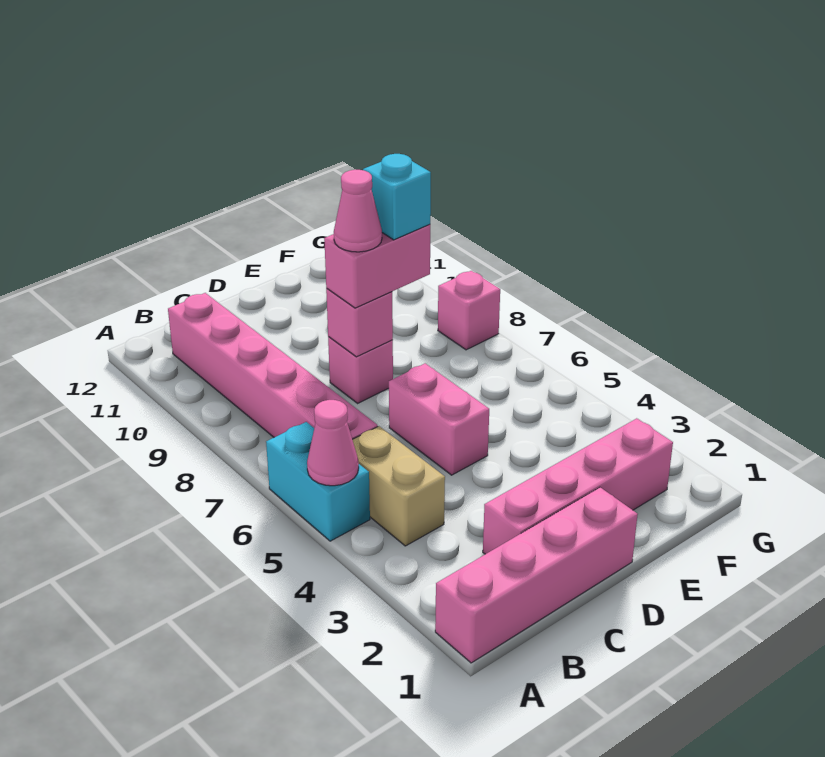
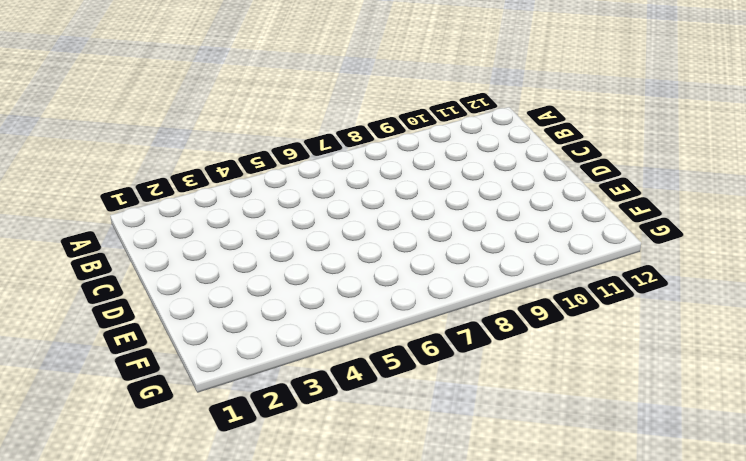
none -> pink 1x4 brick [435,487,638,663]
none -> cyan 1x2 brick [266,422,370,541]
none -> tan 1x2 brick [352,426,445,546]

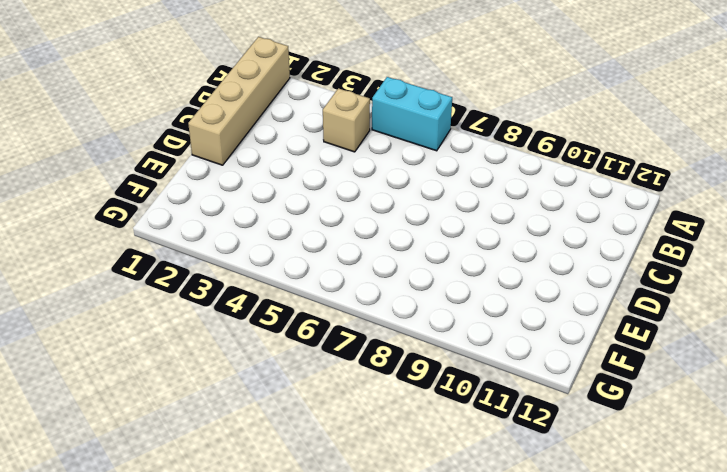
tan 1x4 brick [188,37,290,165] -> pink 1x4 brick [435,487,638,663]
tan 1x1 brick [323,88,370,152] -> tan 1x2 brick [352,426,445,546]
none -> pink 1x6 brick [168,293,378,439]
none -> pink 1x4 brick [483,418,673,554]
none -> pink 1x2 brick [389,363,489,475]

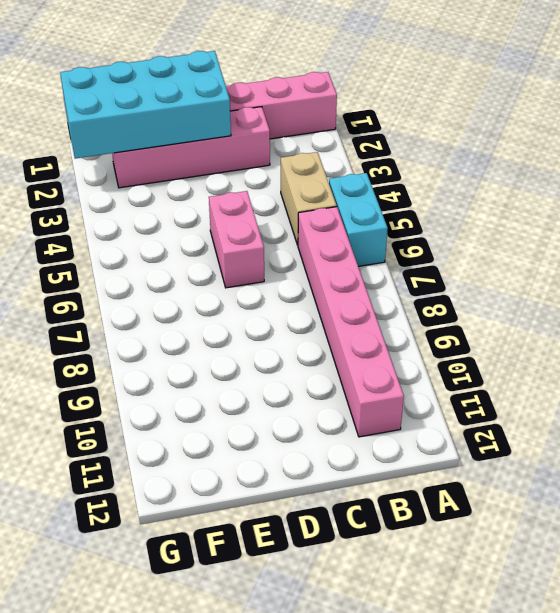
cyan 2x4 brick [60,51,231,159] -> none
none -> pink 1x1 brick [328,337,393,403]
none -> pink 1x1 brick [438,271,500,350]
none -> pink 1x1 cone [307,400,359,486]

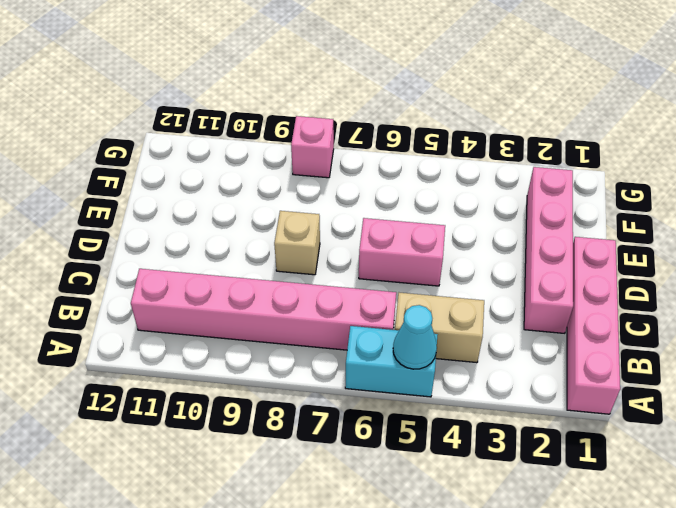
cyan 1x1 cone [393,305,437,369] -> pink 1x1 cone [307,400,359,486]
tan 1x1 brick [274,211,320,275] -> pink 1x1 brick [328,337,393,403]
none -> pink 1x1 brick [326,289,393,357]
none -> pink 1x2 brick [324,224,430,308]
none -> pink 1x1 cone [334,170,382,252]

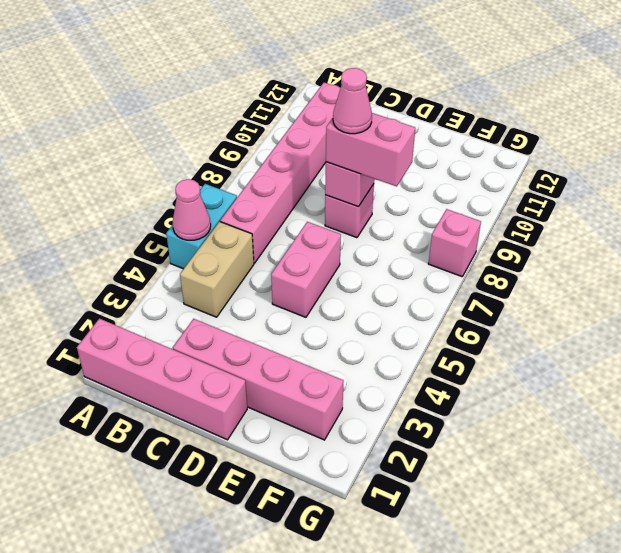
none -> cyan 1x1 brick [363,154,431,240]

